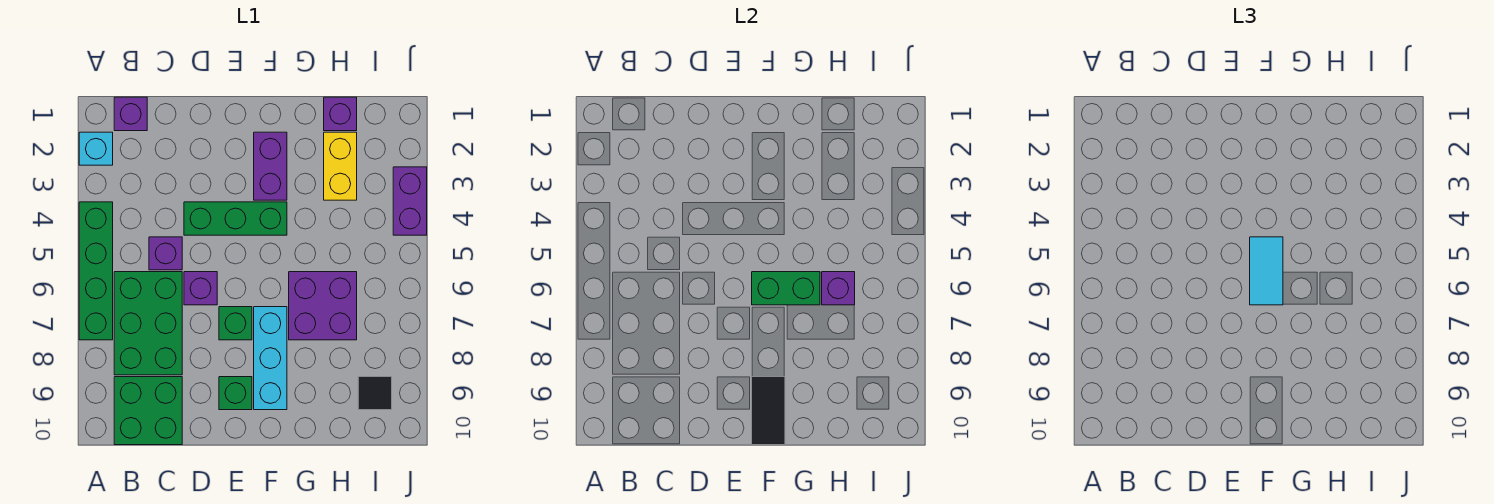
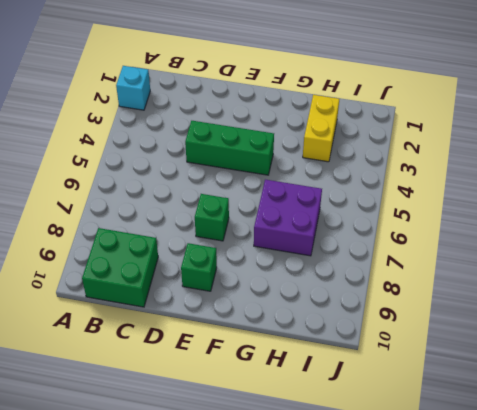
none -> green 1x4 brick [79,202,113,340]
none -> purple 1x1 brick [114,97,147,131]
none -> green 2x3 brick [114,272,182,375]

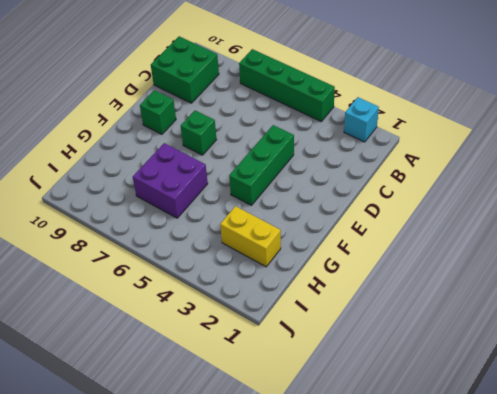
none -> purple 1x1 brick [114,97,147,131]
none -> green 2x3 brick [114,272,182,375]
none -> purple 1x1 brick [149,237,182,270]

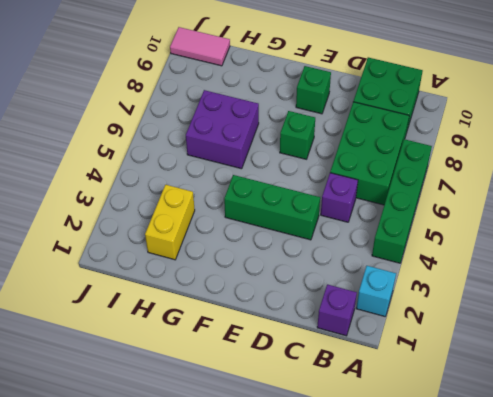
pink 1x2 tile [170,27,230,66] -> none
none -> purple 1x1 brick [184,272,217,305]
none -> purple 1x2 brick [254,132,287,200]
none -> cyan 1x3 brick [254,307,287,410]

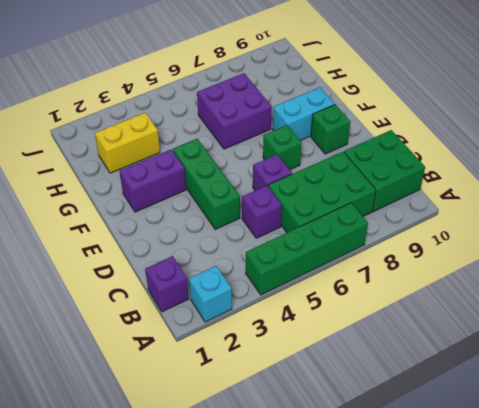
cyan 1x2 brick [273,87,335,140] -> cyan 1x3 brick [254,307,287,410]
none -> purple 1x1 brick [324,97,357,131]
none -> black 1x1 tile [358,377,392,410]
none -> purple 1x2 brick [393,167,427,235]

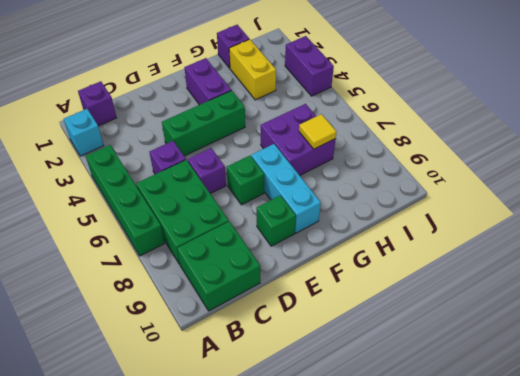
yellow 1x1 tile [299,114,337,149] -> none
none -> black 1x1 tile [358,377,392,410]
none -> green 1x2 brick [752,272,820,305]
none -> black 1x2 tile [752,377,785,445]

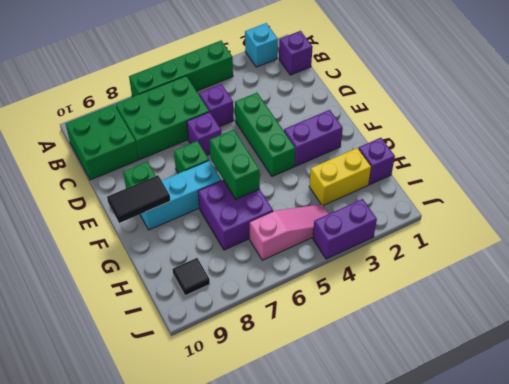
pink 1x3 slope [250,204,328,260] -> none
none -> purple 1x1 brick [822,272,855,305]
none -> cyan 1x2 tile [1250,237,1283,305]

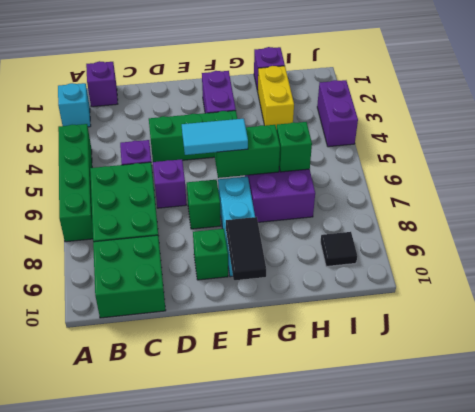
cyan 1x2 tile [182,119,248,155] -> cyan 1x2 tile turned to [1250,237,1283,305]
green 1x1 brick [277,122,312,172] -> purple 1x1 brick [822,272,855,305]

